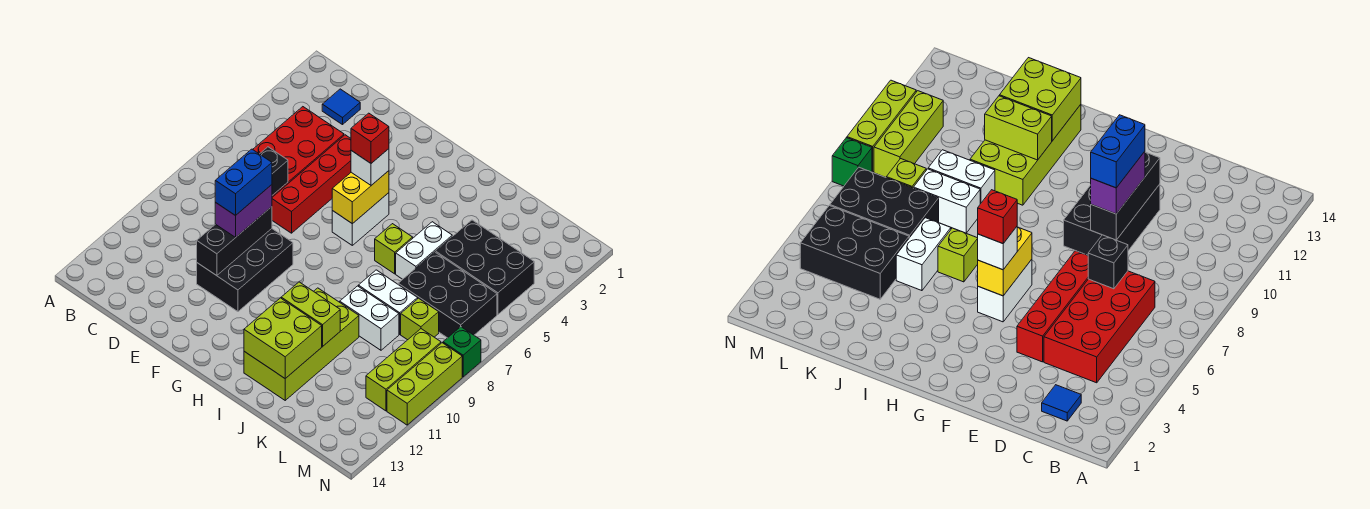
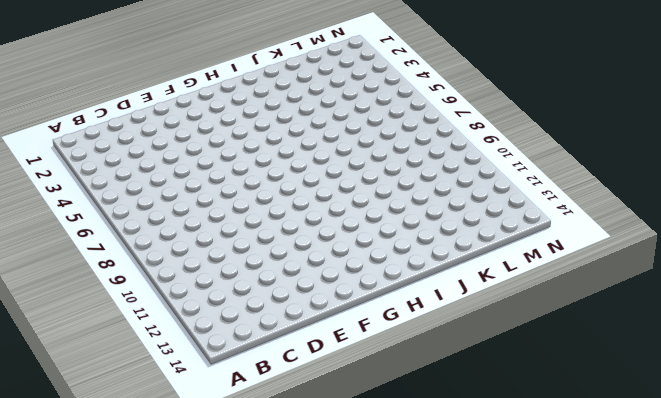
none -> blue 1x1 tile [322,89,360,125]
none -> red 2x4 brick [253,107,344,197]
none -> red 1x4 brick [272,135,351,233]

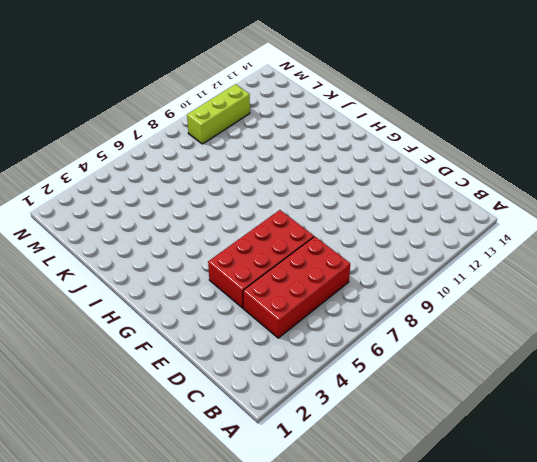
red 2x4 brick [208,210,314,308] -> red 1x4 brick [272,135,351,233]
none -> blue 1x1 tile [322,89,360,125]
none -> black 2x3 brick [197,229,293,312]
none -> white 1x2 brick [332,193,389,245]

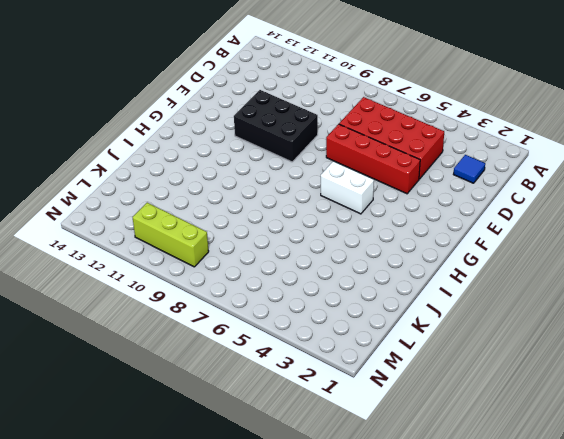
none -> lime 1x1 brick [375,224,413,274]
none -> lime 2x4 brick [244,288,359,400]
none -> white 1x2 brick [396,222,452,279]

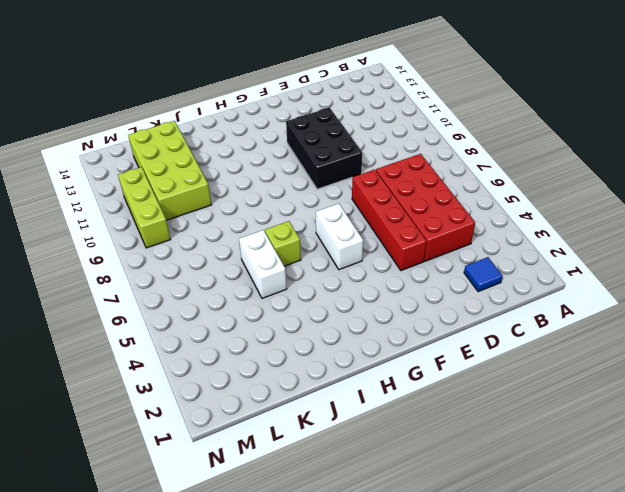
lime 2x4 brick [128,121,212,220] -> lime 2x4 brick moved to [244,288,359,400]
none -> white 1x2 brick [358,270,418,334]
none -> white 1x2 brick [340,286,399,350]
none -> black 2x3 brick [436,220,534,314]

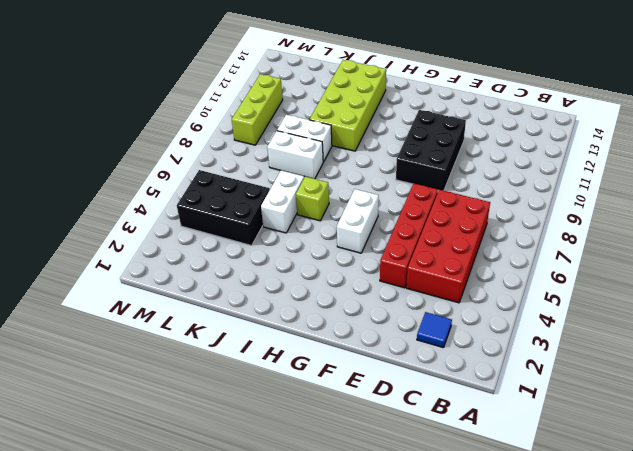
none -> black 2x3 brick [398,252,497,338]
none -> lime 1x1 brick [401,298,439,340]
none -> green 1x1 brick [443,327,481,377]

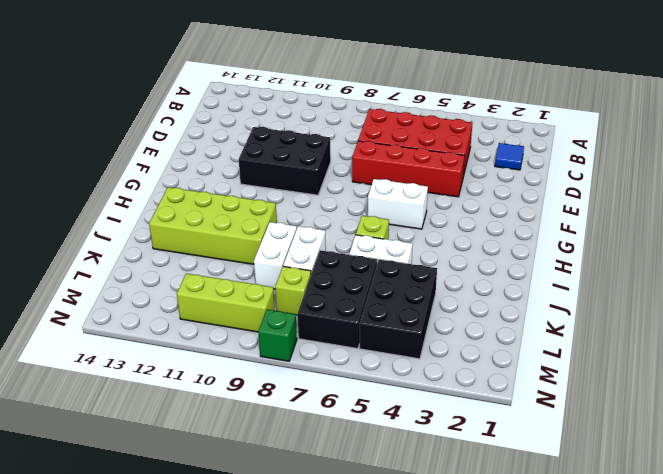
none -> lime 1x3 brick [387,343,462,425]
none -> black 1x1 brick [260,147,288,195]
none -> black 1x3 brick [197,207,272,276]

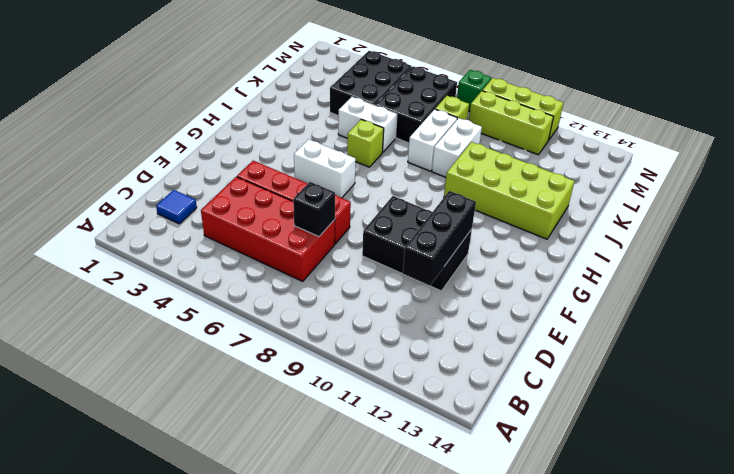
black 1x3 brick [403,191,476,286] -> black 1x3 brick turned to [197,207,272,276]
none -> yellow 1x2 brick [332,171,389,224]
none -> lime 1x2 brick [281,282,340,346]
none -> lime 2x2 brick [244,298,322,379]

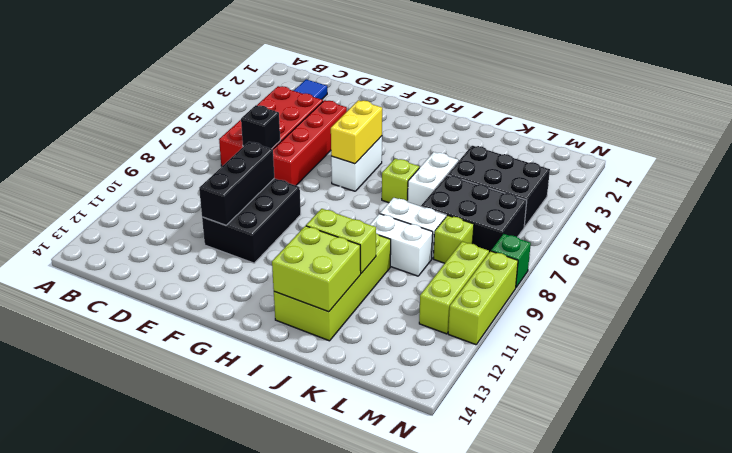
none -> purple 1x2 brick [215,185,272,237]
none -> white 1x1 brick [351,149,389,185]
none -> blue 1x2 brick [215,149,272,216]

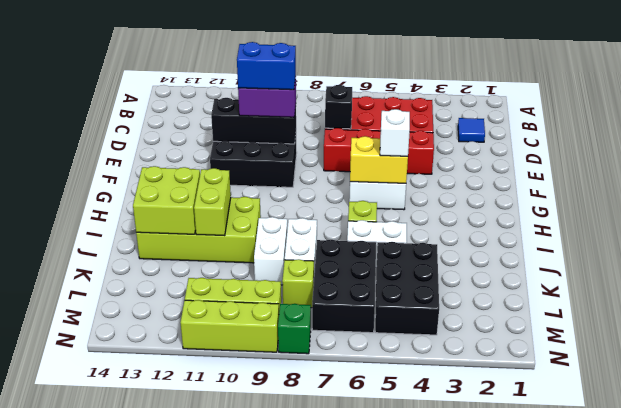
none -> red 1x1 brick [351,113,389,163]

